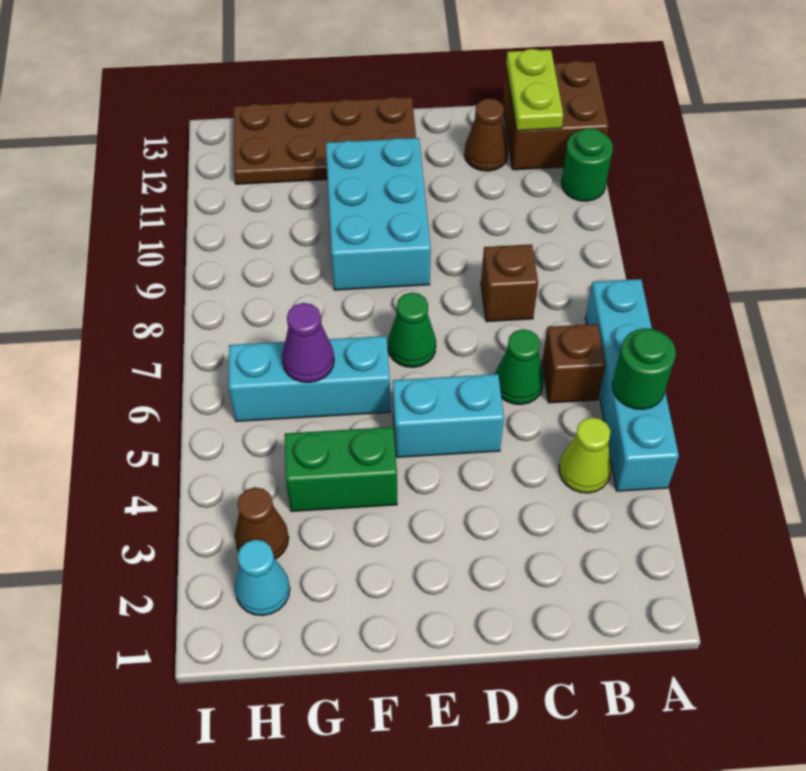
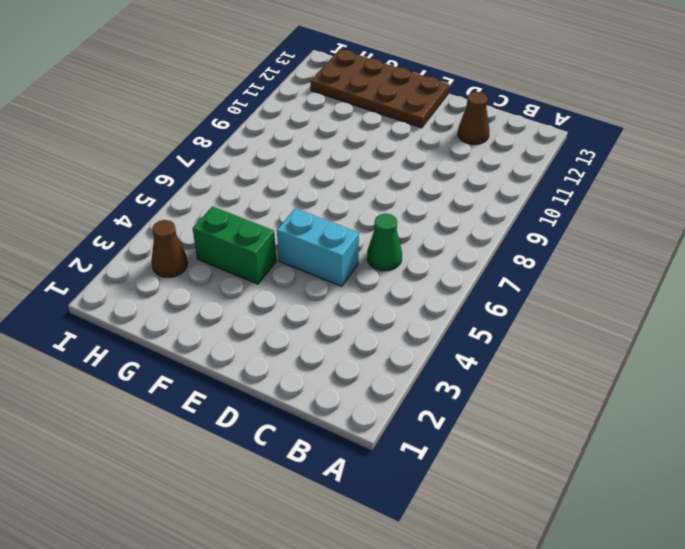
none -> cyan 1x4 brick [585,279,679,491]
none -> green 1x1 round brick [562,128,613,201]
none -> brown 2x2 brick [503,61,609,170]

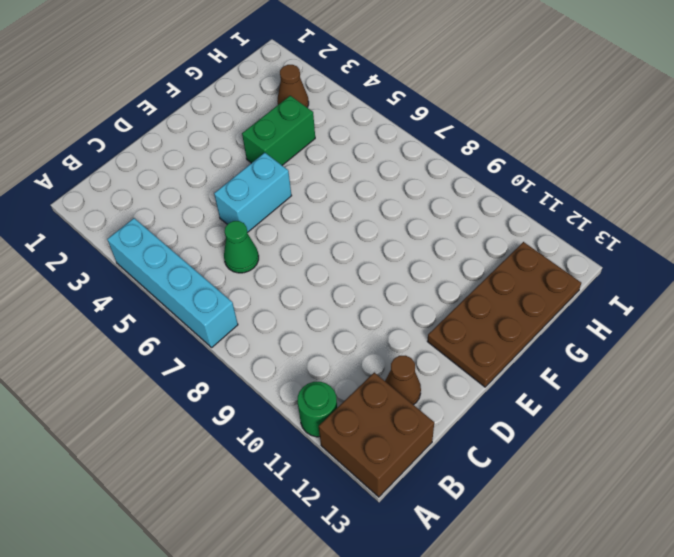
none -> lime 1x1 cone [559,417,611,493]
none -> brown 1x1 brick [542,324,606,403]
none -> brown 1x1 brick [481,244,538,322]

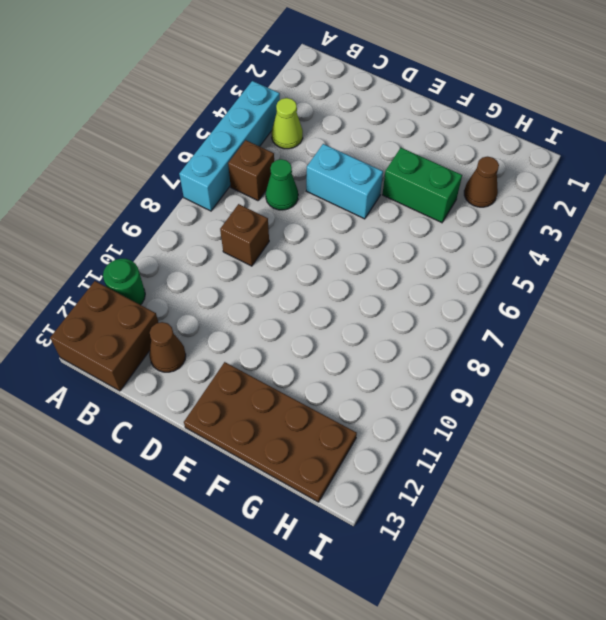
none -> green 1x1 cone [388,293,436,367]
none -> cyan 2x3 brick [326,138,431,290]
none -> cyan 1x3 brick [229,336,390,421]

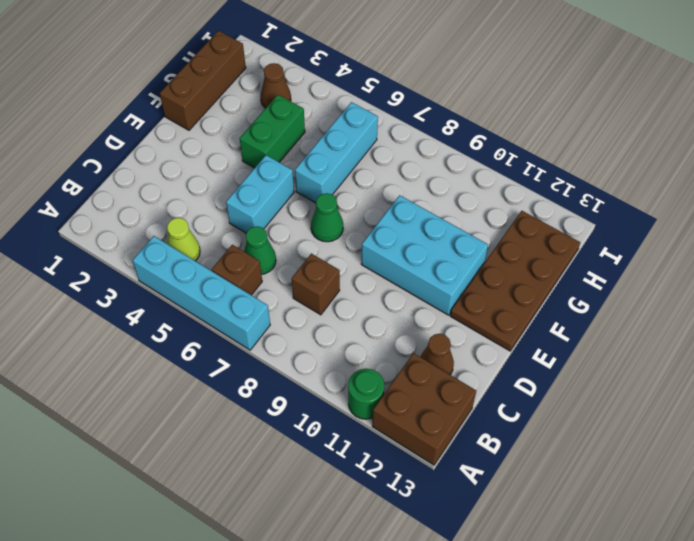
brown 1x3 brick [160,31,246,130] -> none
none -> cyan 1x1 cone [235,540,290,615]
none -> green 1x1 round brick [613,328,676,409]
none -> lime 1x2 plate [506,49,564,131]

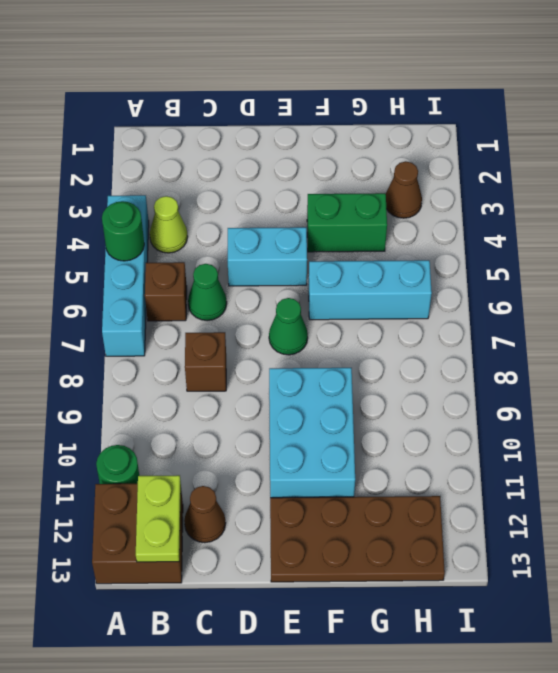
none -> cyan 1x1 cone [235,540,290,615]
none -> purple 1x1 cone [282,303,334,383]

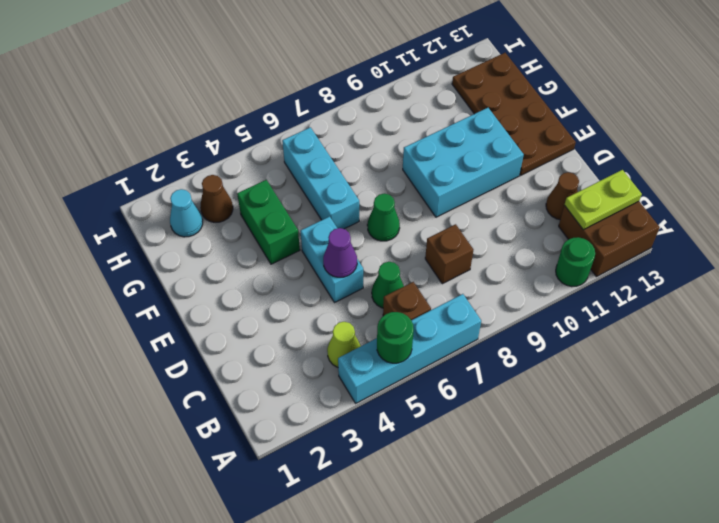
purple 1x1 cone [323,228,357,277] -> purple 1x1 cone moved to [282,303,334,383]

